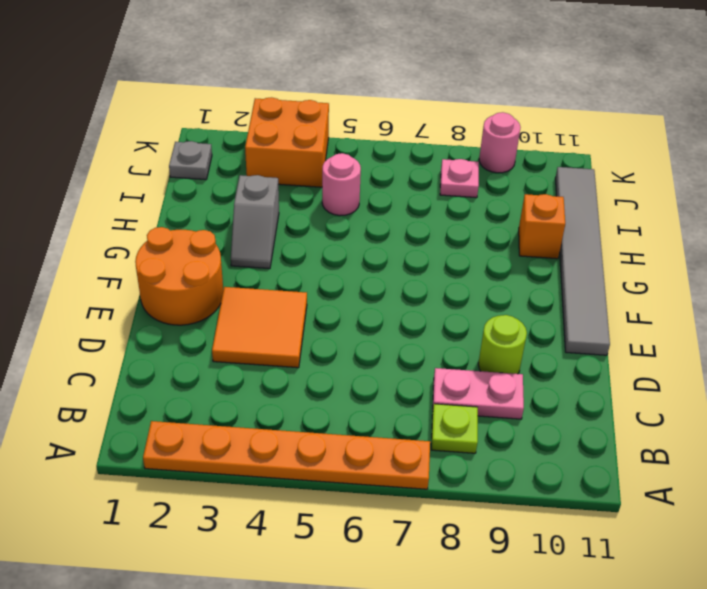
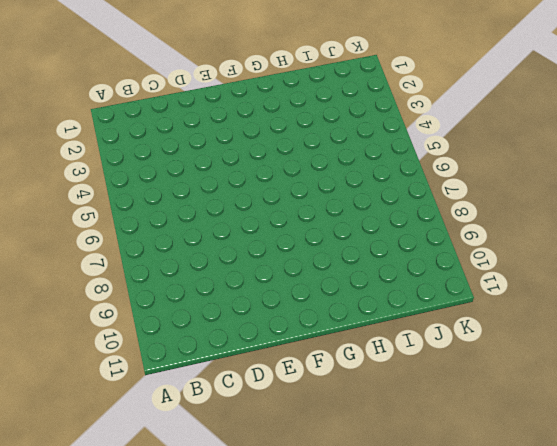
none -> orange 1x6 plate [143,421,430,489]
none -> lime 1x1 plate [431,404,478,453]
none -> pink 1x2 plate [433,368,524,419]

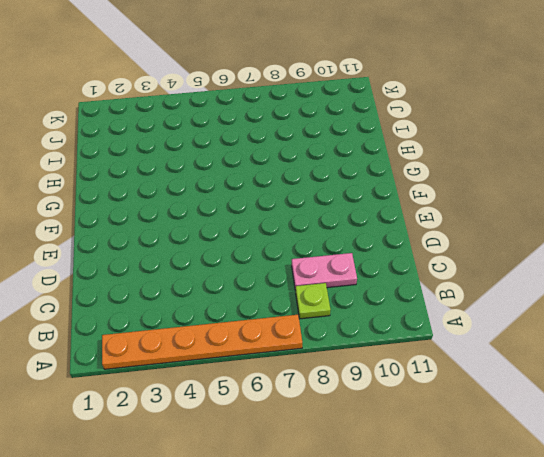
none -> orange 2x2 tile [212,287,307,368]
none -> lime 1x1 round brick [478,315,527,374]
none -> orange 2x2 round brick [135,227,223,325]

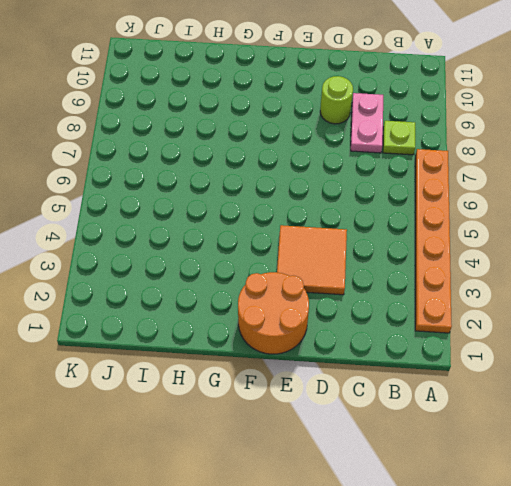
none -> grey 1x6 tile [555,167,610,355]
none -> grey 1x2 slope [231,175,279,269]
none -> orange 1x1 brick [519,194,565,259]

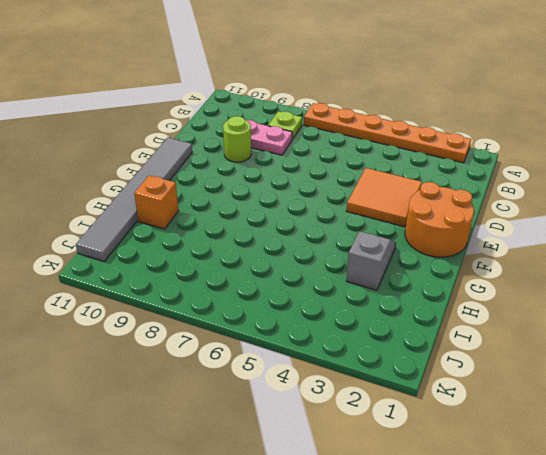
none -> pink 1x1 round brick [322,153,361,216]
none -> grey 1x1 plate [169,141,212,180]
none -> orange 2x2 brick [245,97,329,187]

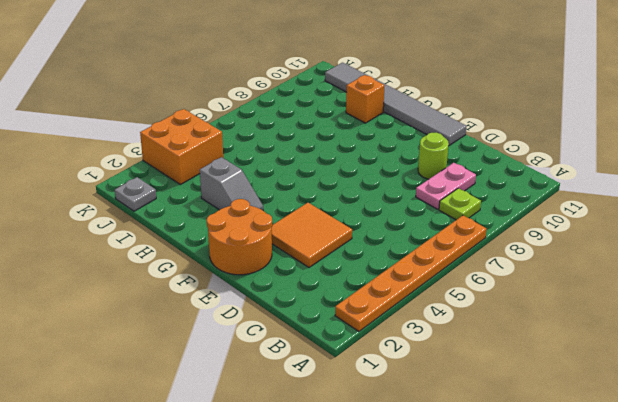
none -> pink 1x1 round brick [322,153,361,216]
none -> pink 1x1 plate [440,159,479,198]
none -> pink 1x1 round brick [479,112,521,173]

